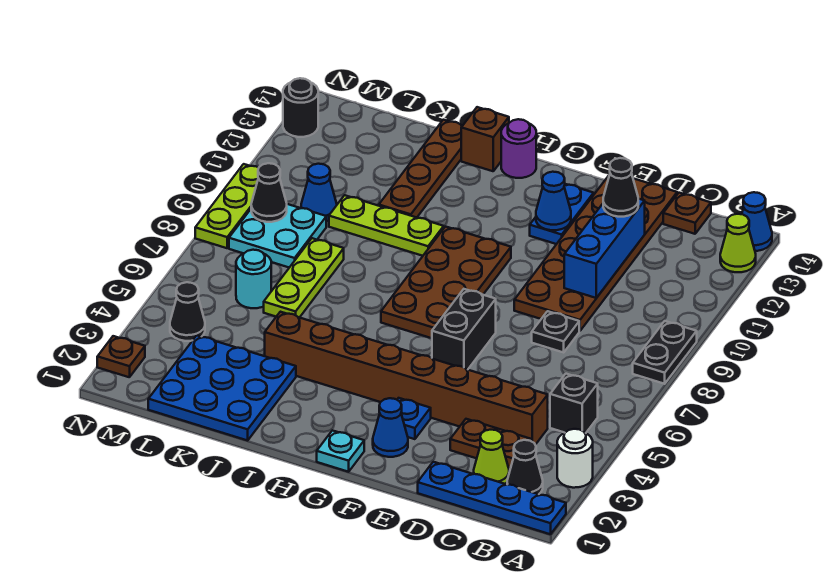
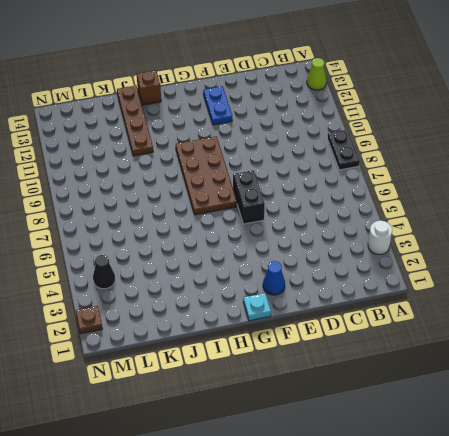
none -> blue 1x4 plate [418,462,566,534]
none -> blue 1x1 cone [742,192,772,251]
none -> black 1x1 cone [507,440,543,494]
none -> black 1x1 brick [550,374,598,433]

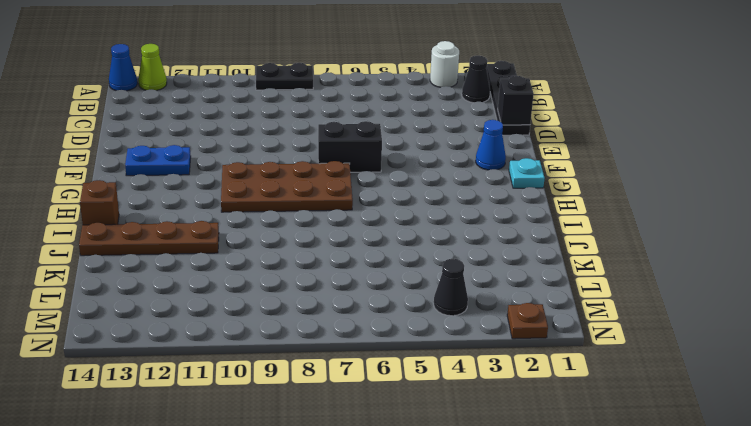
black 1x4 plate [486,61,530,135] -> blue 1x4 plate [418,462,566,534]
black 1x1 brick [498,76,534,125] -> black 1x1 brick moved to [550,374,598,433]
none -> lime 1x1 cone [474,430,509,484]
none -> brown 1x2 plate [450,419,531,469]
none -> brown 1x8 brick [265,312,548,445]
none -> brown 1x1 plate [663,193,711,234]

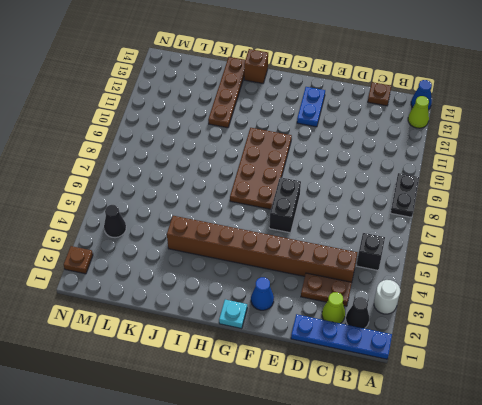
none -> black 1x1 plate [532,311,579,352]
none -> brown 2x6 plate [514,174,677,331]
none -> blue 1x1 plate [397,398,431,439]
none -> purple 1x1 round brick [501,119,536,178]

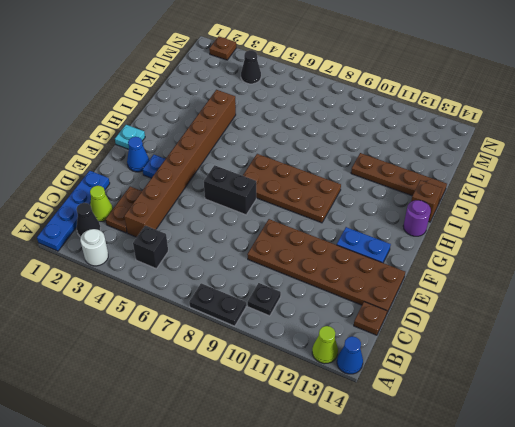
black 1x1 plate [248,283,281,316] -> black 1x1 plate moved to [532,311,579,352]
none -> lime 1x3 plate [329,195,444,256]
none -> blue 3x3 plate [148,336,296,440]
none -> lime 1x3 plate [264,238,344,318]
none -> cyan 1x1 round brick [236,250,271,308]

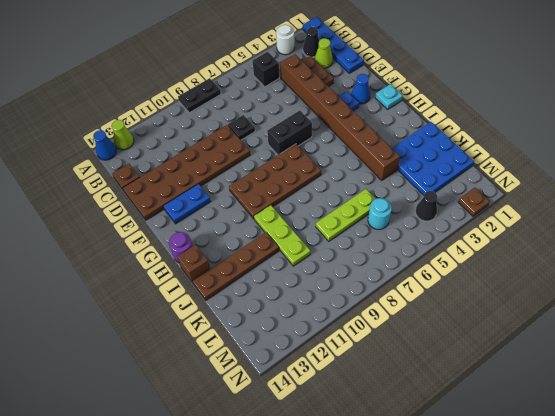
none -> cyan 2x2 plate [229,204,326,268]
none -> blue 1x1 cone [301,164,337,221]
none -> lime 1x3 plate [195,164,259,248]
none -> black 1x1 round brick [283,78,318,137]

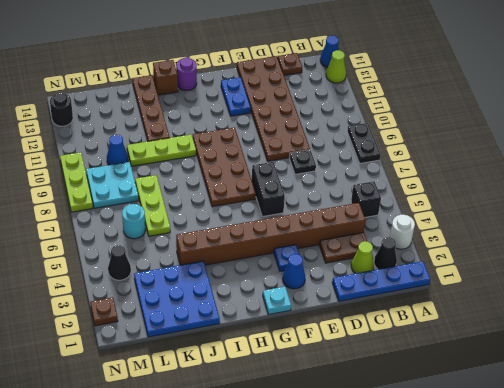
none -> blue 1x3 brick [564,199,645,298]
none -> blue 1x1 cone [536,172,571,230]
none -> black 1x1 cone [251,163,287,222]
none -> black 1x1 cone [603,158,638,217]

